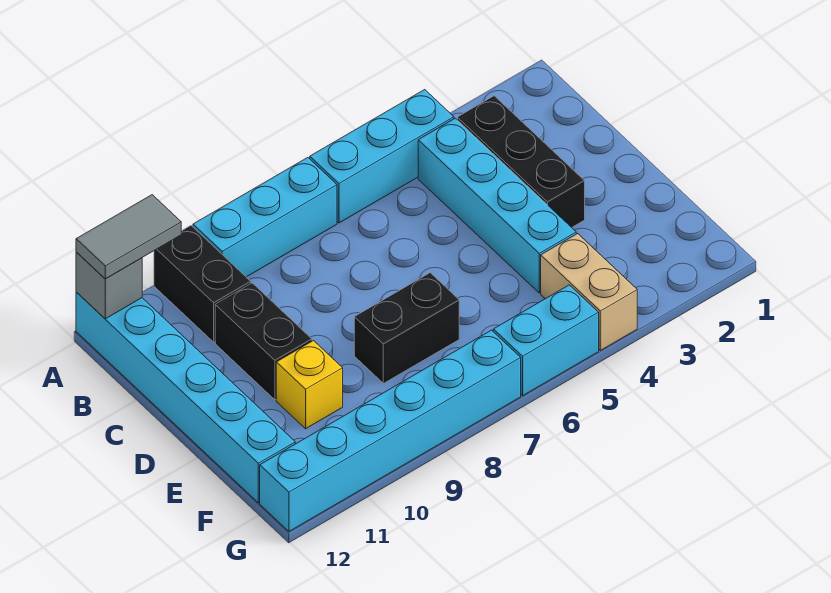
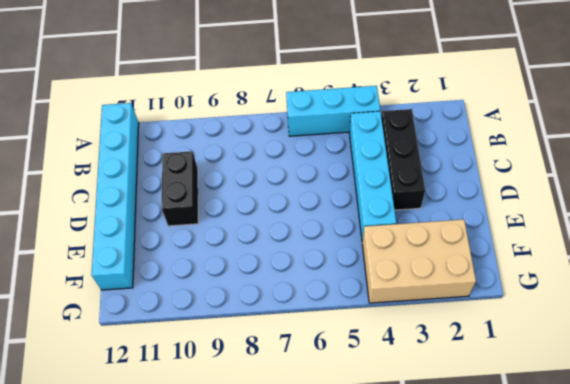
tan 2x3 brick [362,220,476,303] -> tan 1x2 brick [541,234,637,350]
none -> cyan 1x3 brick [193,158,337,277]
none -> black 1x2 brick [154,226,251,342]
none -> black 1x2 brick [354,273,459,383]

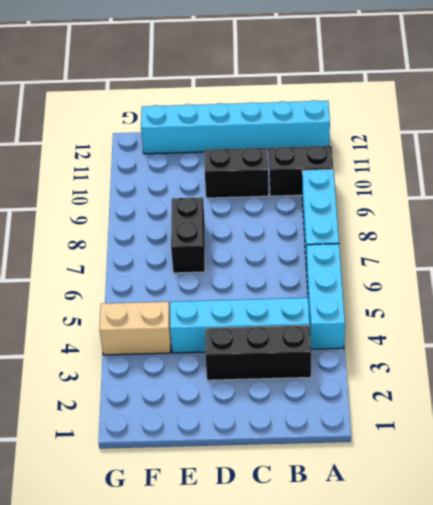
none -> yellow 1x1 brick [276,341,343,429]
none -> cyan 1x2 brick [493,285,599,396]
none -> cyan 1x6 brick [260,330,521,531]

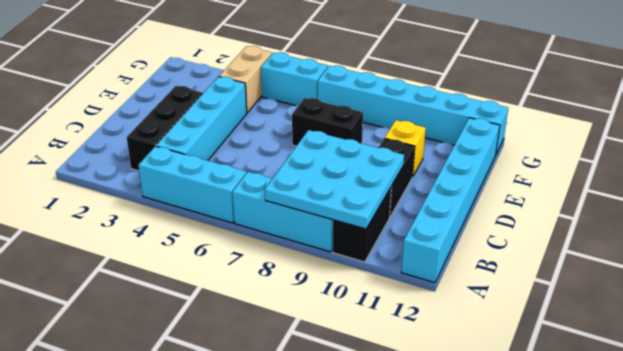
cyan 3x3 plate [265,130,404,229] -> none
none -> grey 1x1 brick [76,252,142,319]
none -> grey 1x2 tile [76,195,181,279]

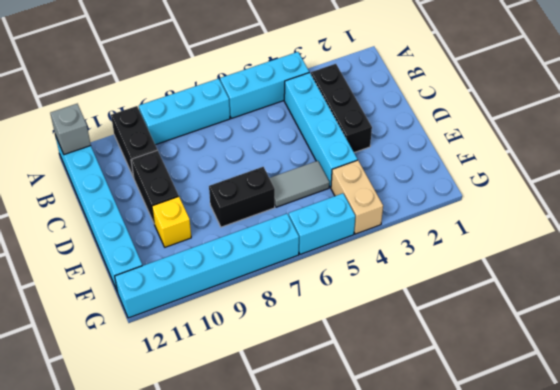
grey 1x2 tile [270,161,329,207] -> grey 1x2 tile moved to [76,195,181,279]

